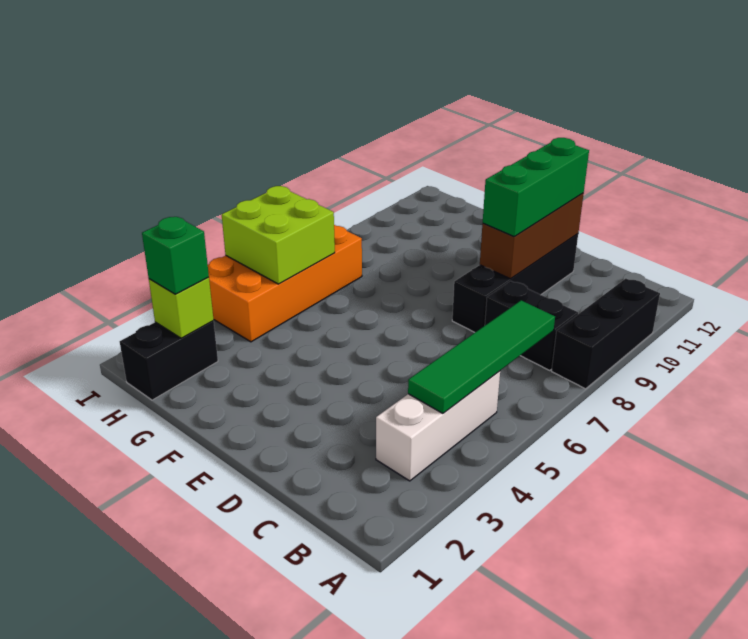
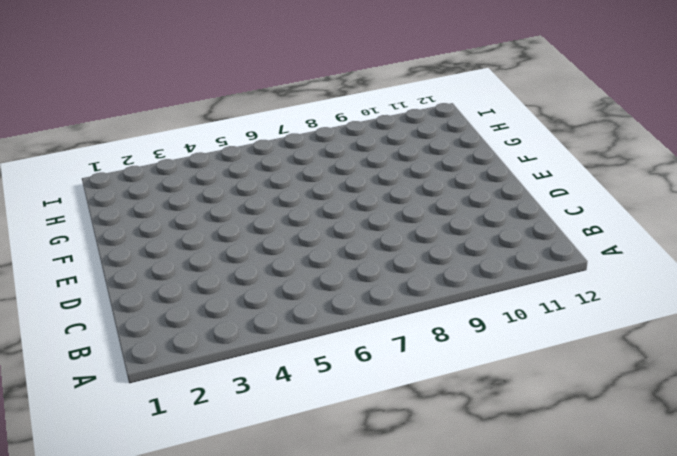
none -> black 1x3 brick [552,279,660,389]
none -> white 1x3 brick [376,371,500,481]
none -> black 1x2 brick [485,281,578,370]

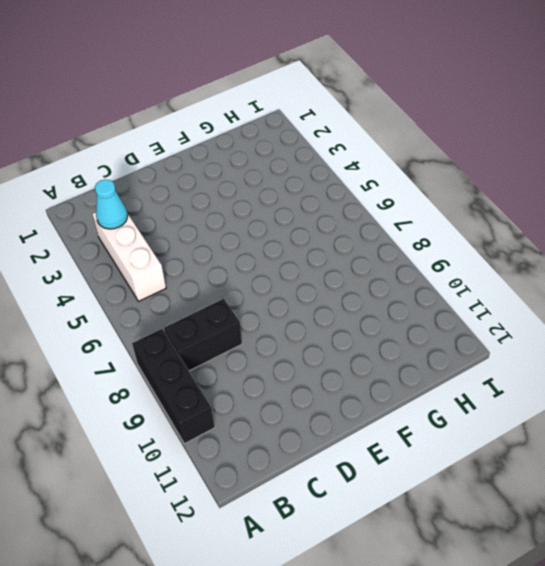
cyan 1x1 cone [95,179,128,229] -> none
none -> black 1x4 brick [452,234,578,332]
none -> black 1x2 brick [120,321,218,400]
none -> orange 2x4 brick [208,225,362,342]

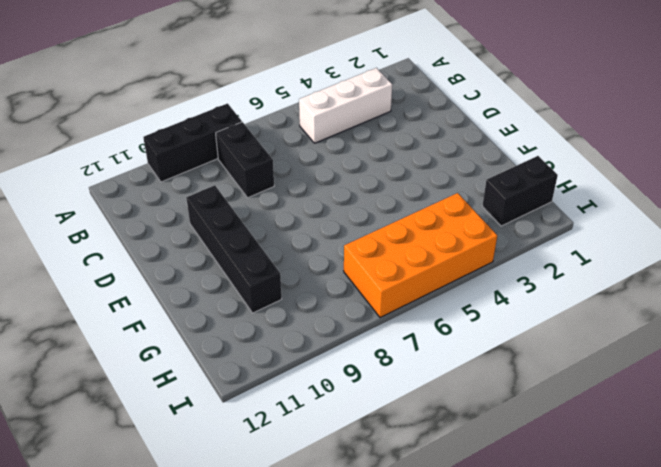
black 1x4 brick [186,185,282,313] -> black 1x4 brick turned to [452,234,578,332]
none -> green 1x4 tile [408,300,555,413]
none -> brown 1x3 brick [480,193,584,279]
none -> lime 1x1 brick [149,277,214,338]

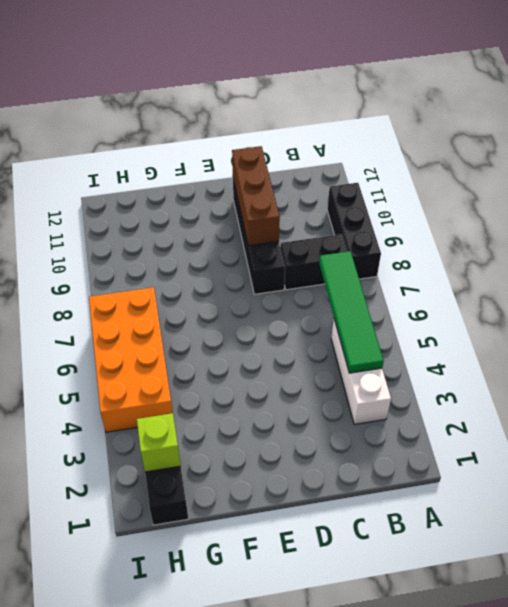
none -> lime 2x2 brick [222,186,335,284]
none -> green 1x3 brick [483,138,589,237]
none -> green 1x1 brick [142,217,209,294]

